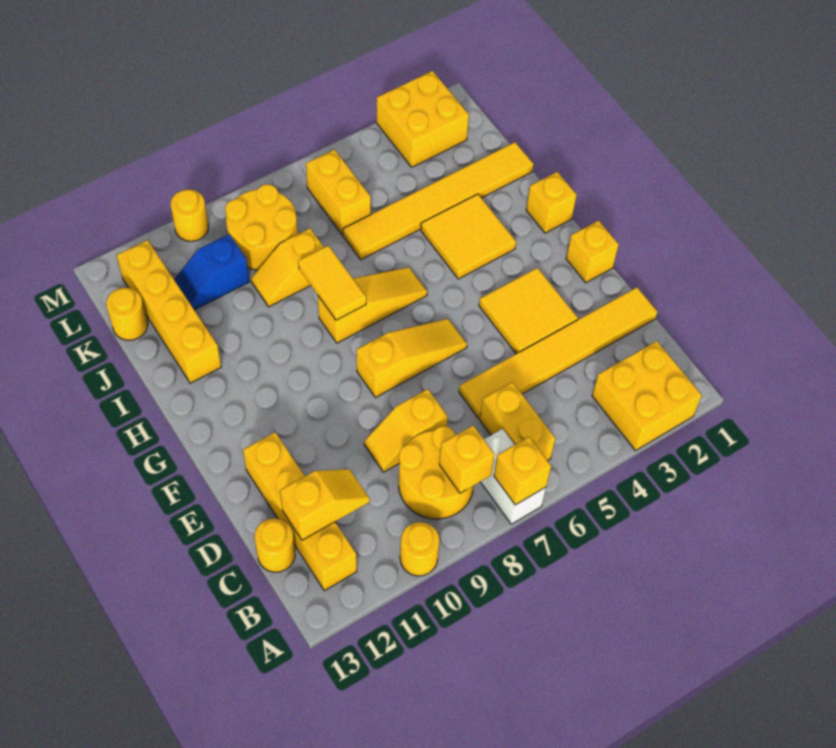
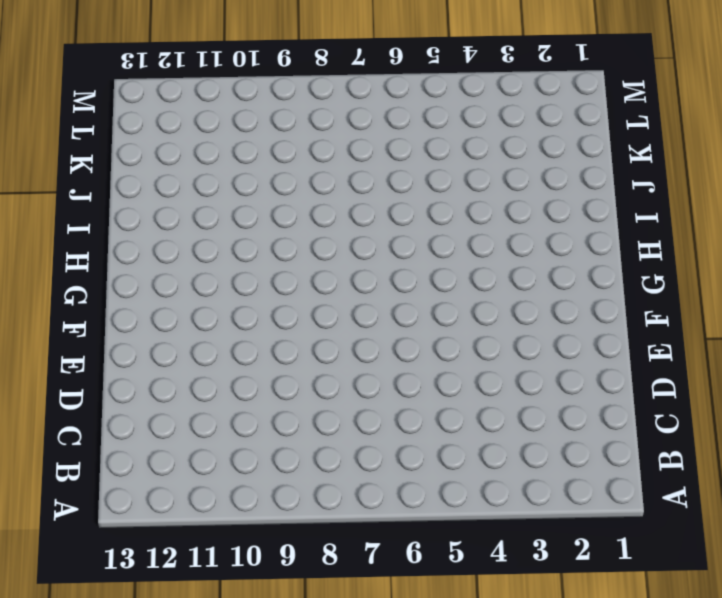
none -> yellow 2x2 brick [592,341,702,451]
none -> white 1x2 brick [481,429,546,524]
none -> yellow 1x1 round brick [400,522,439,576]

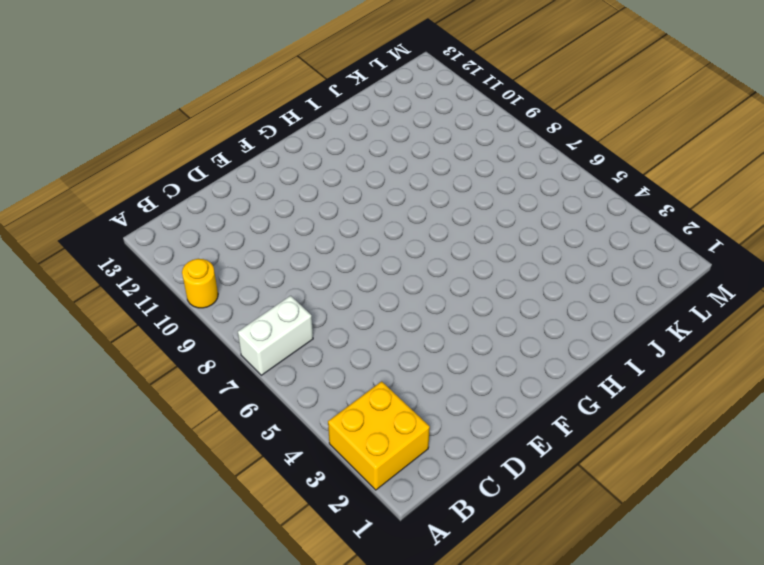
none -> yellow 1x2 brick [480,382,555,461]
none -> yellow 2x2 round brick [399,426,474,519]
none -> yellow 1x4 brick [243,432,357,591]

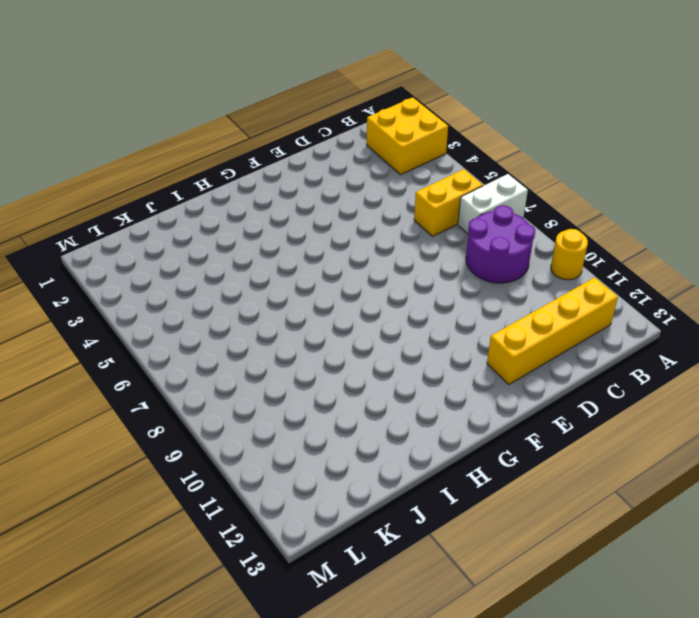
purple 2x2 round brick [466,205,535,283] -> yellow 2x2 round brick [399,426,474,519]
none -> yellow 1x1 round brick [255,518,295,572]
none -> yellow 1x6 tile [459,287,658,418]
none -> yellow 1x2 slope [364,389,448,472]

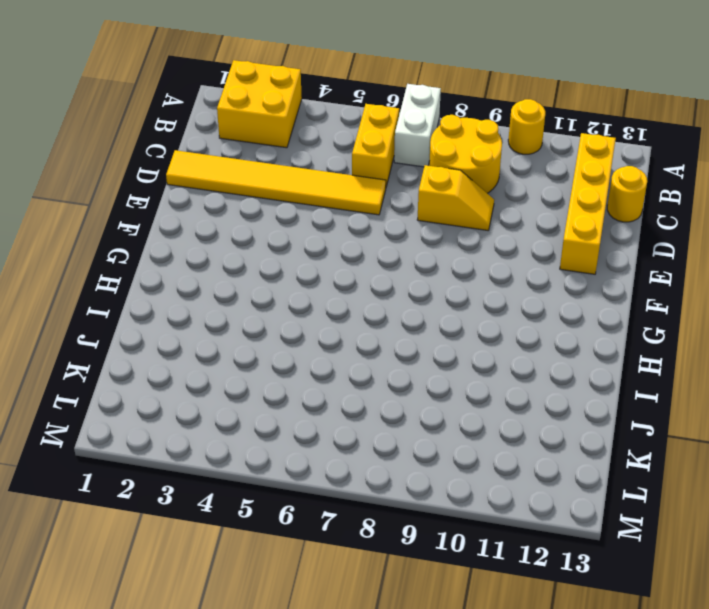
none -> yellow 2x2 tile [479,268,578,354]
none -> yellow 1x1 brick [566,221,619,283]
none -> yellow 1x3 slope [357,319,467,397]

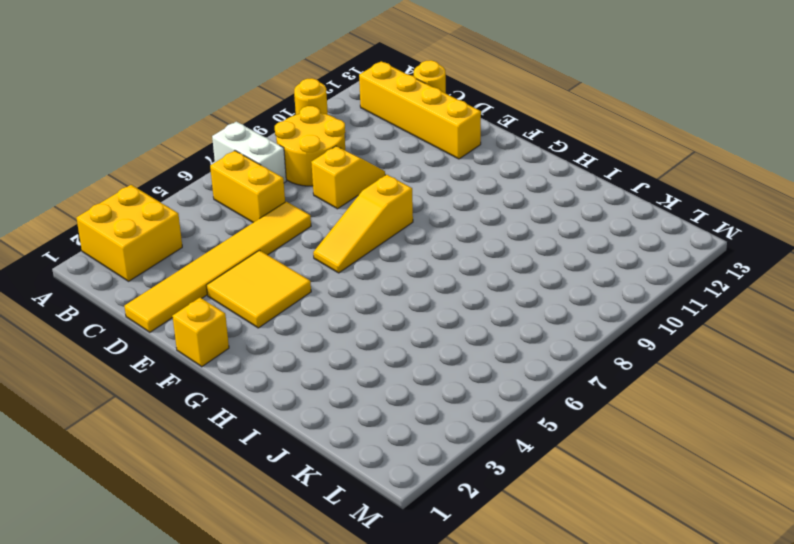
none -> yellow 1x1 brick [526,172,577,233]
none -> yellow 2x2 tile [421,194,516,279]
none -> yellow 1x3 slope [318,267,427,343]

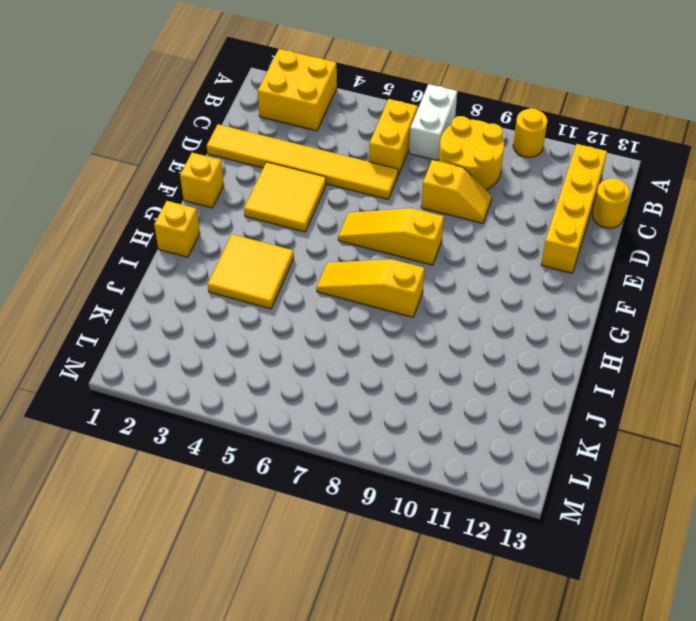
none -> yellow 1x4 brick [117,240,221,383]
none -> yellow 1x6 tile [343,142,534,260]
none -> yellow 1x2 slope [251,228,324,307]

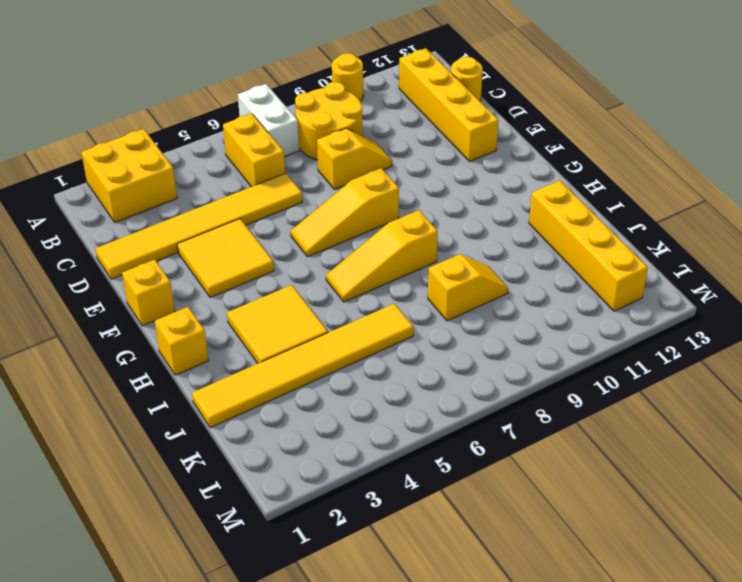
none -> yellow 1x2 brick [306,149,371,235]
none -> yellow 2x2 round brick [225,184,298,270]
none -> blue 1x2 slope [174,234,249,310]

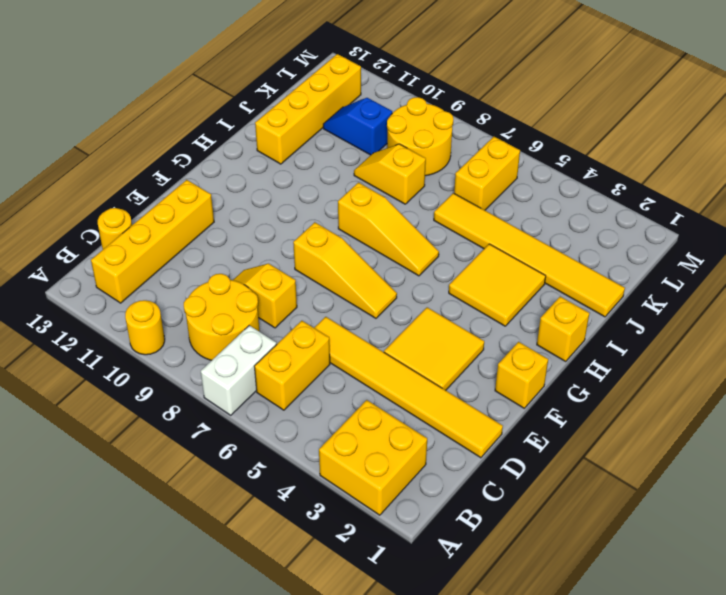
none -> yellow 1x1 round brick [106,287,148,340]
none -> yellow 2x2 brick [377,71,469,167]
none -> yellow 1x1 round brick [171,189,209,241]

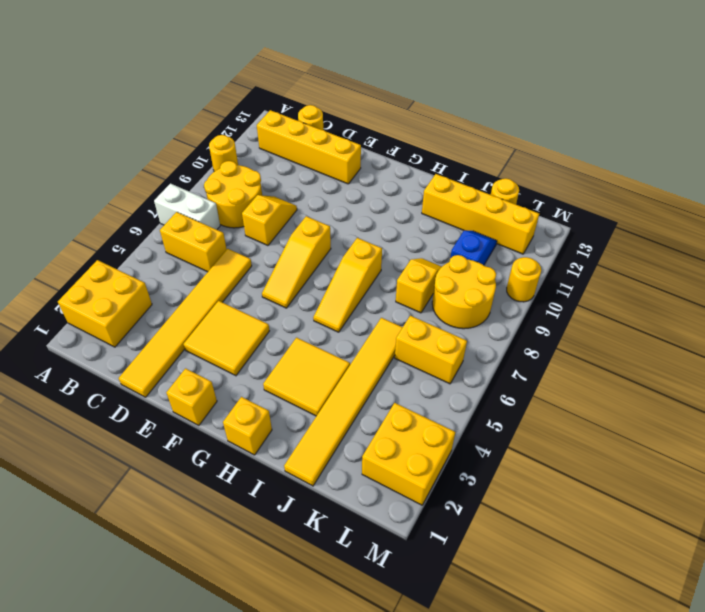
none -> yellow 1x1 brick [494,437,551,505]
none -> yellow 1x1 brick [439,426,495,493]
none -> yellow 1x2 slope [280,469,370,540]

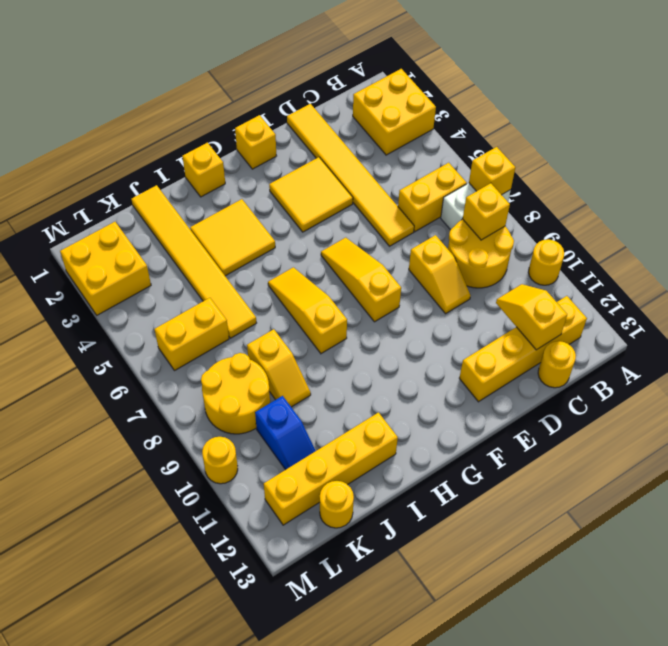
none -> yellow 1x2 tile [298,245,366,320]

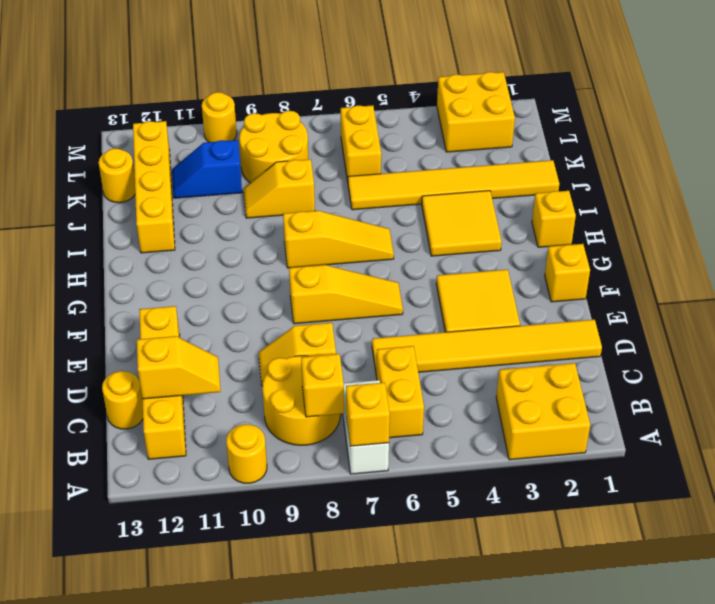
none -> yellow 1x2 tile [298,245,366,320]

